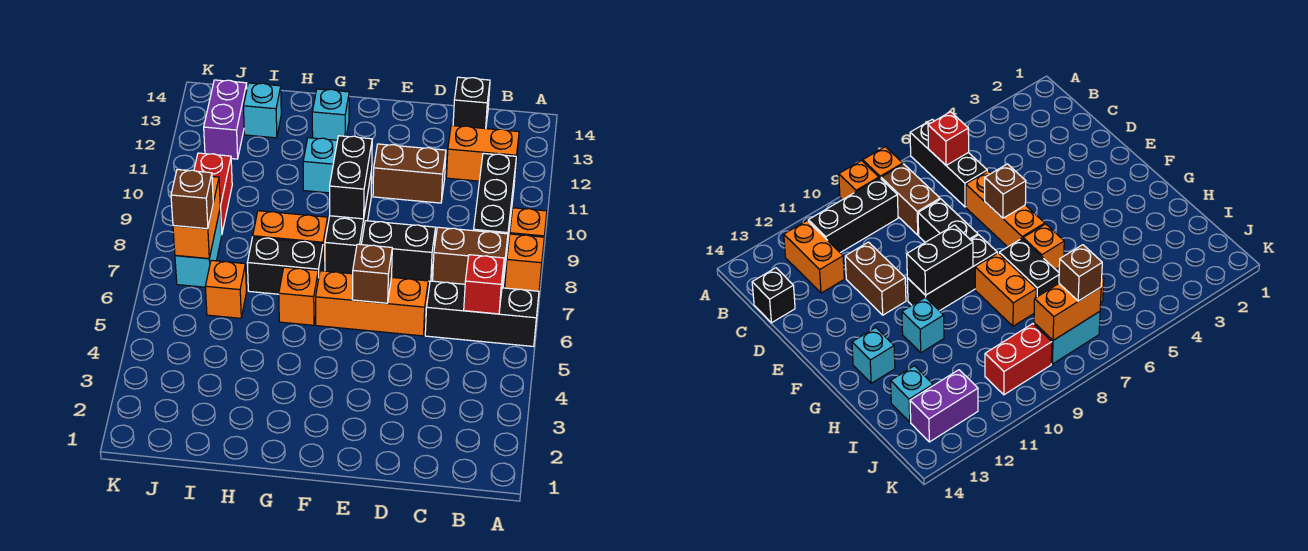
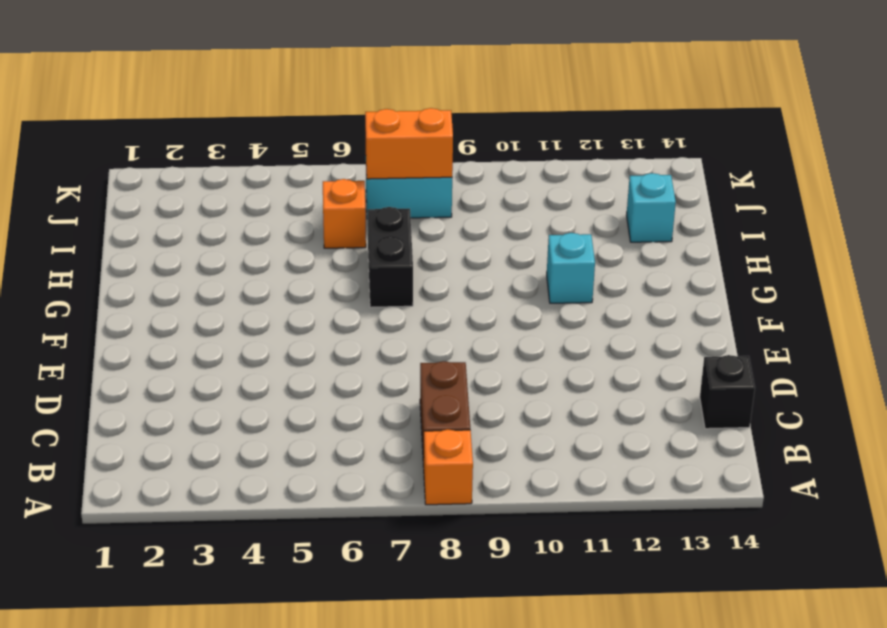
none -> black 1x3 brick [425,281,539,347]
none -> orange 1x1 brick [510,208,547,247]
none -> black 1x3 brick [474,153,516,256]

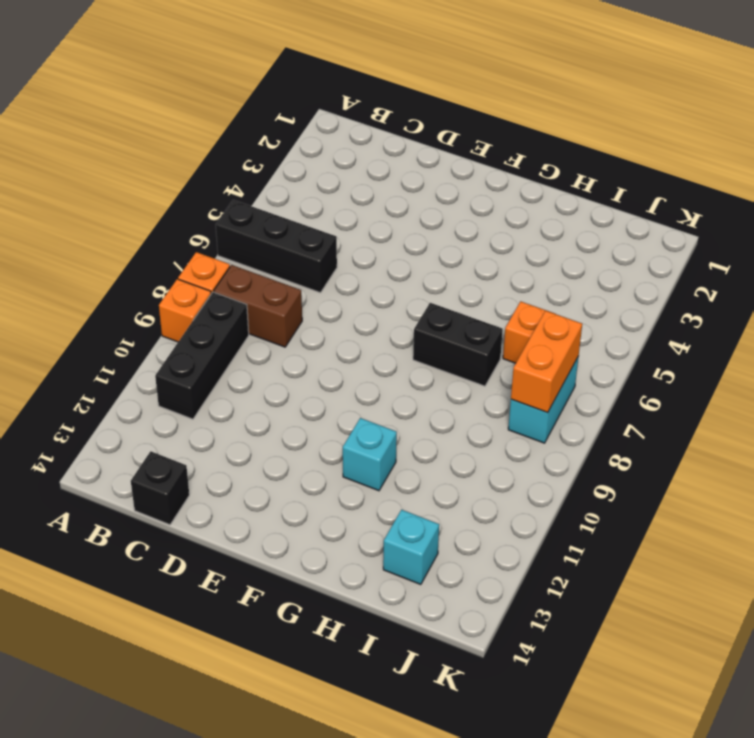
none -> orange 1x2 brick [446,126,519,181]
none -> orange 1x3 brick [316,271,428,336]
none -> black 1x2 brick [361,221,436,281]

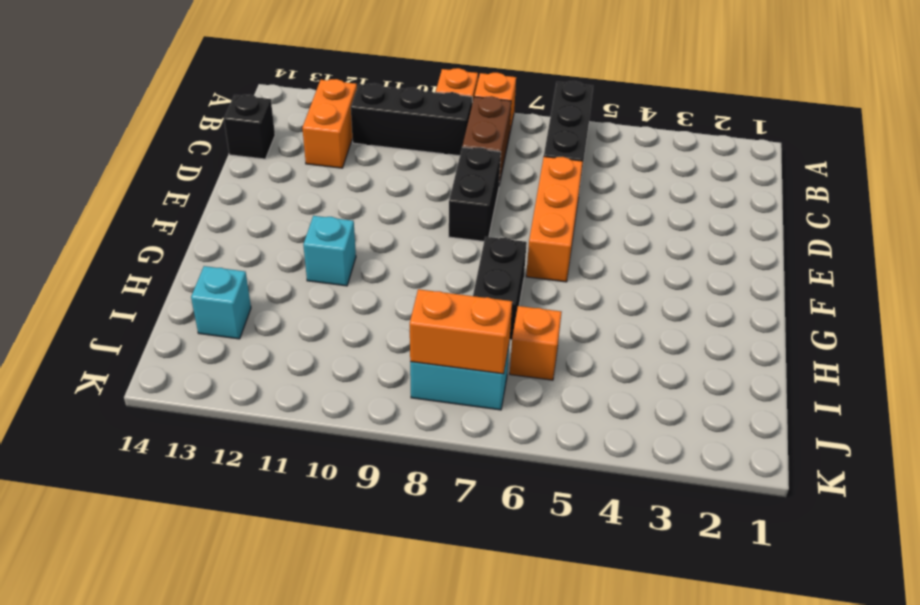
none -> brown 1x2 brick [373,144,446,203]
none -> black 1x3 brick [325,171,372,274]
none -> orange 1x1 brick [279,267,318,325]

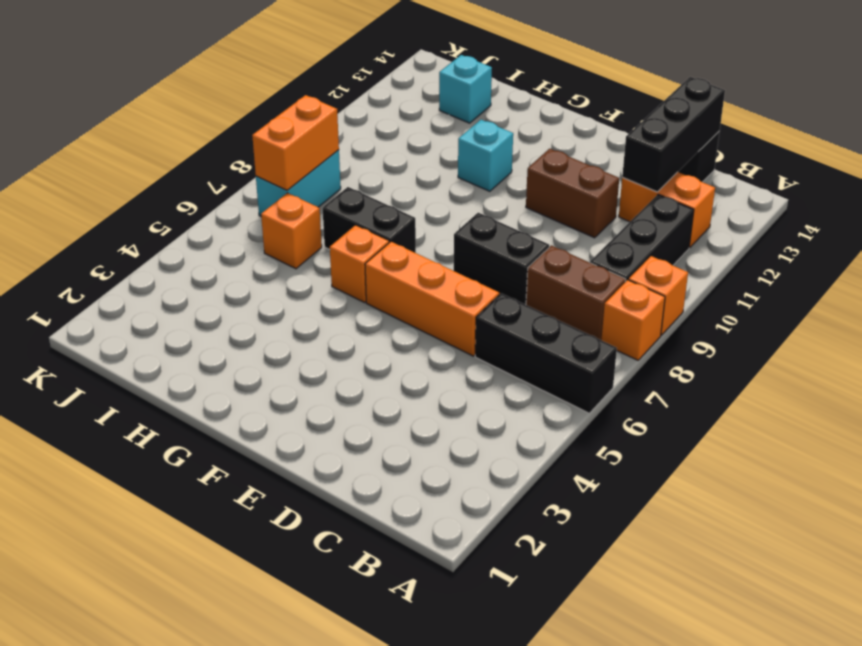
black 1x3 brick [622,77,725,192] -> black 1x3 brick moved to [325,171,372,274]
none -> orange 1x2 brick [253,211,328,270]
none -> cyan 1x1 brick [312,89,349,140]
none -> red 1x2 brick [194,153,232,233]

